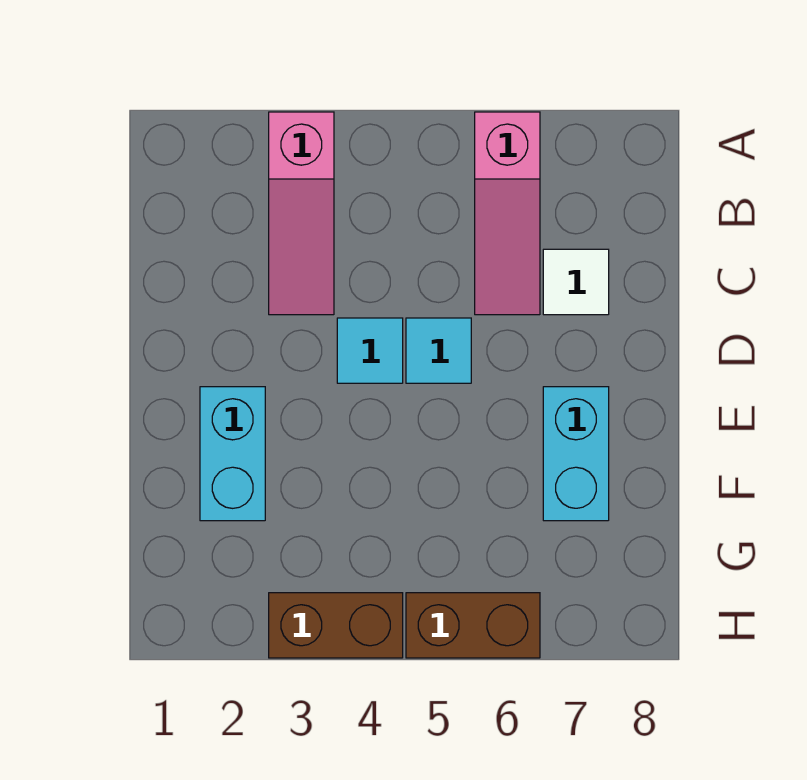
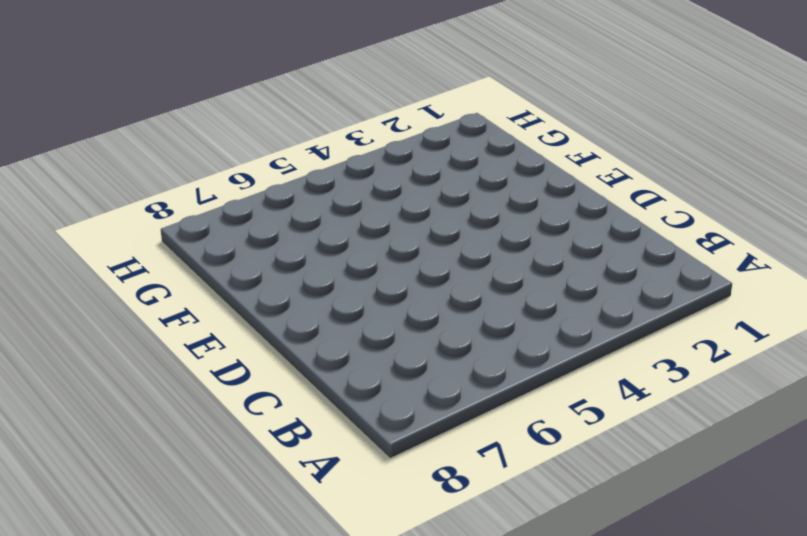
none -> pink 1x3 slope [269,112,334,315]
none -> pink 1x3 slope [475,112,540,315]

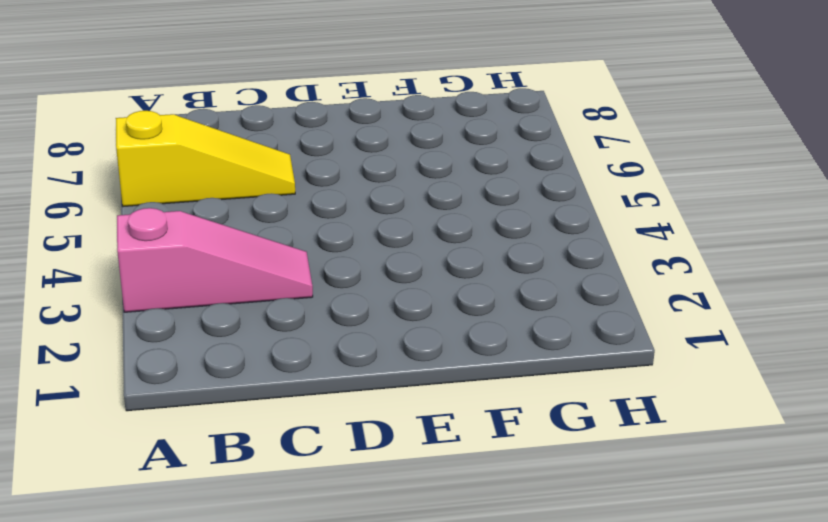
yellow 1x3 slope [116,111,295,207] -> pink 1x3 slope [475,112,540,315]
none -> white 1x1 tile [543,249,609,315]
none -> cyan 1x1 tile [337,318,403,383]

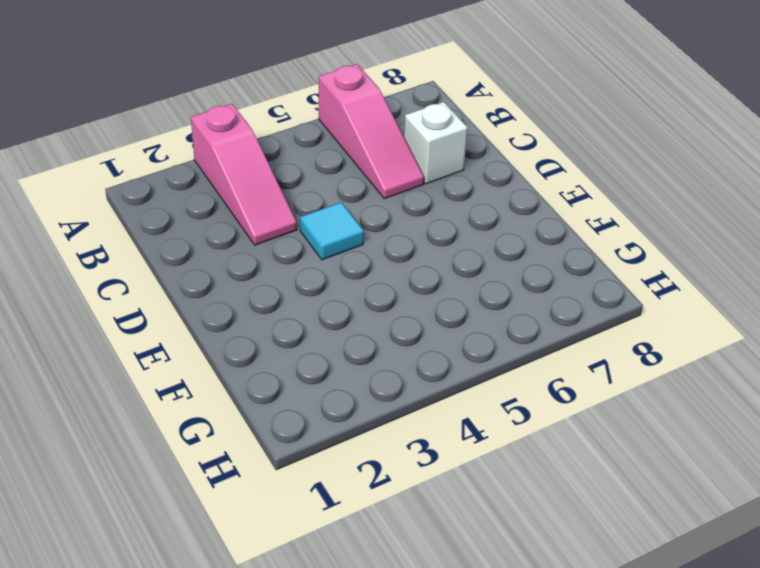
white 1x1 brick [404,102,468,184] -> white 1x1 tile [543,249,609,315]
none -> cyan 1x1 tile [406,318,471,383]
none -> cyan 1x2 brick [200,387,265,521]

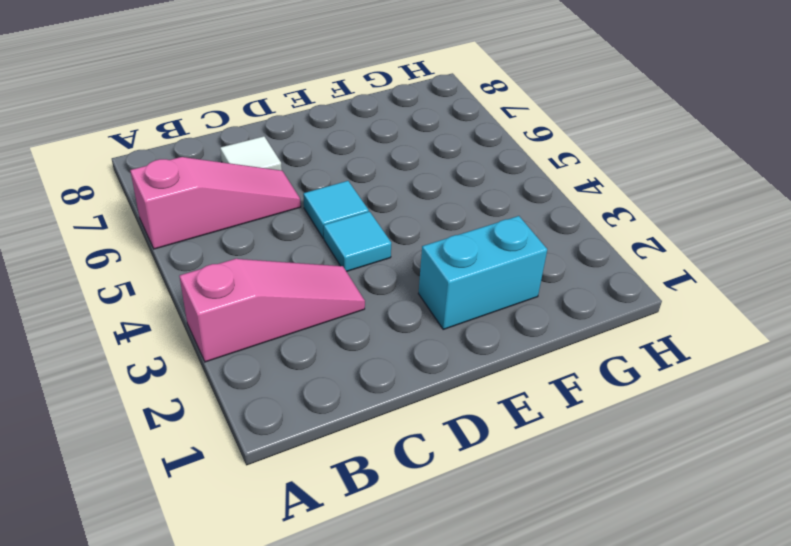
none -> cyan 1x2 brick [543,387,609,521]
none -> brown 1x2 brick [269,593,403,658]

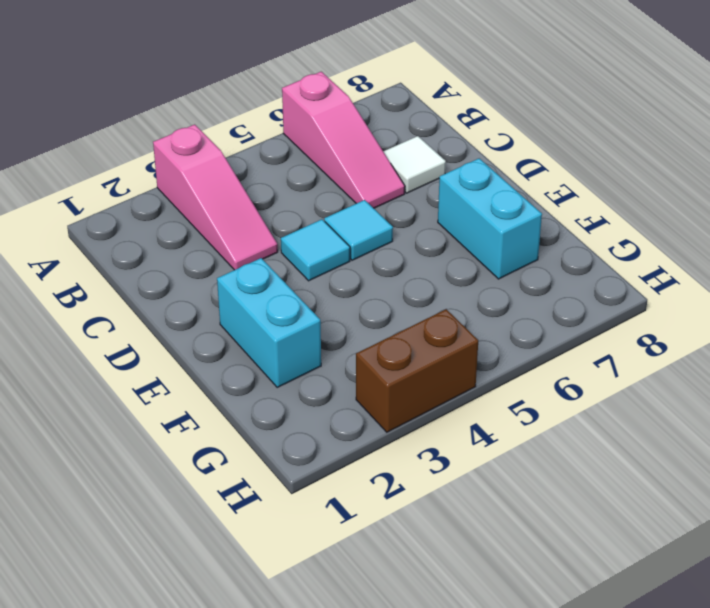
none -> brown 1x2 brick [406,593,540,658]

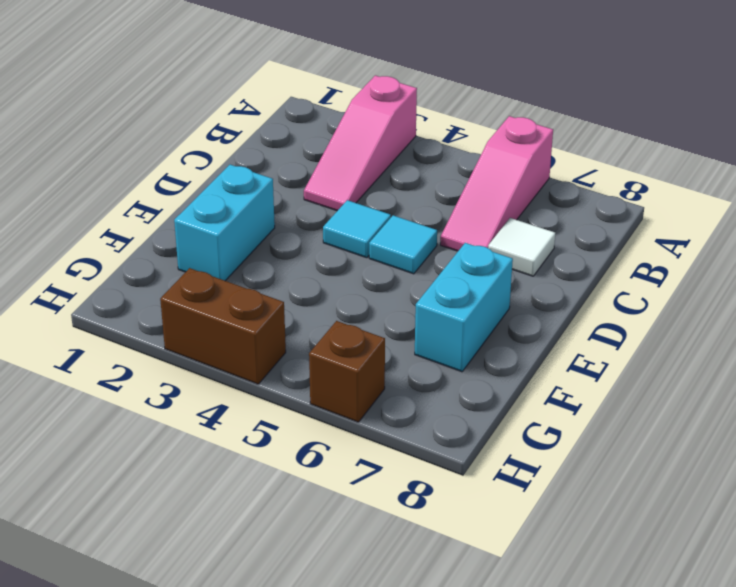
brown 1x1 brick [309,321,385,422] -> brown 1x2 brick [406,593,540,658]

